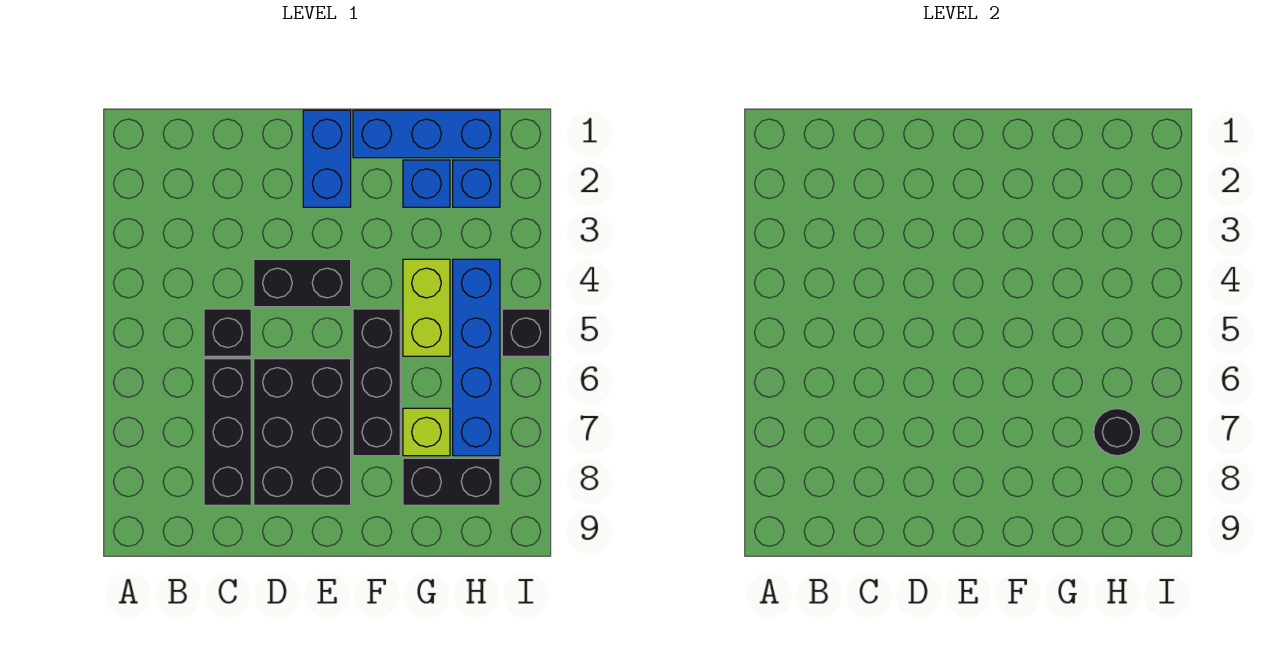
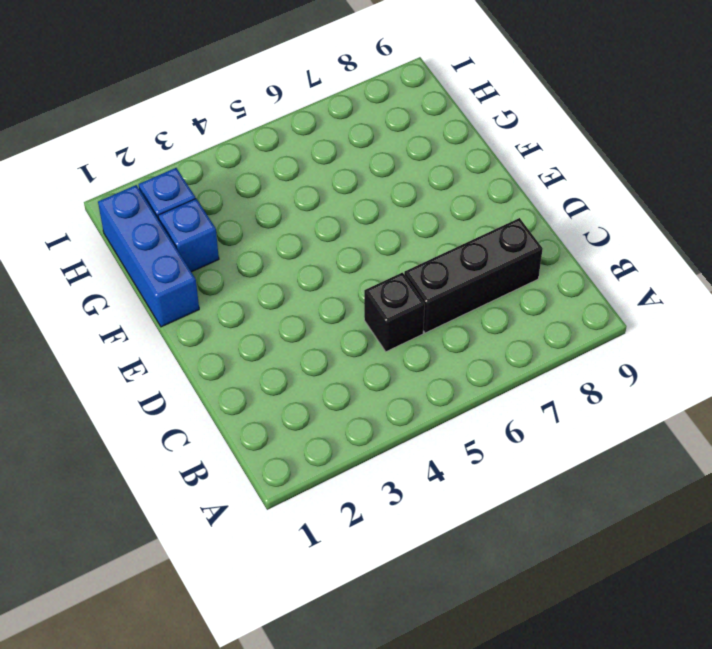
none -> black 1x2 brick [254,259,351,307]
none -> black 2x3 brick [254,359,351,505]
none -> blue 1x2 brick [303,110,351,207]

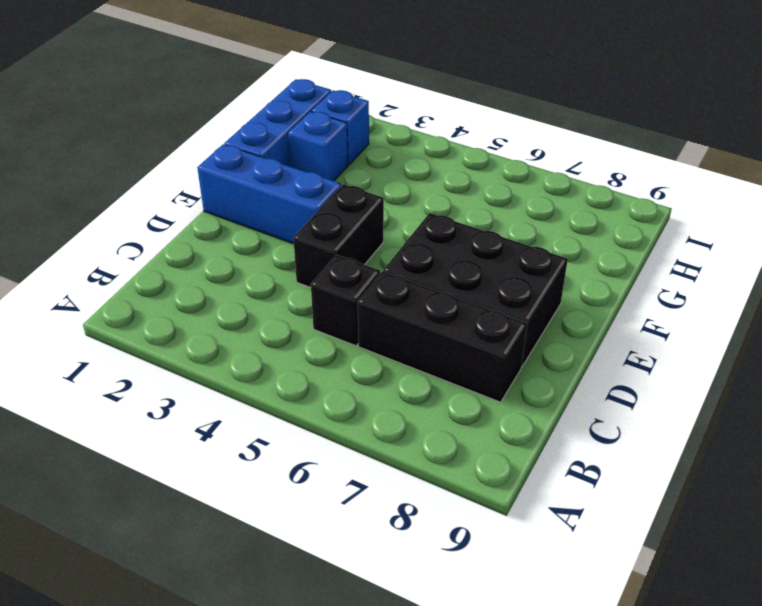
blue 1x3 brick [197,144,341,244] -> blue 1x2 brick [303,110,351,207]
none -> black 1x3 brick [353,309,400,456]
none -> lime 1x2 brick [403,259,450,356]
none -> lime 1x1 brick [403,408,450,456]

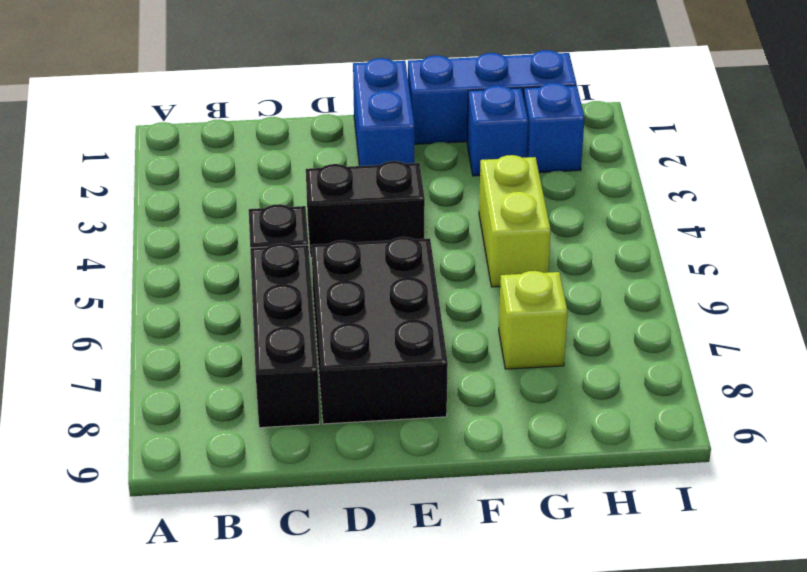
none -> black 1x3 brick [353,309,400,456]
none -> black 1x2 brick [403,458,500,505]
none -> blue 1x4 brick [453,259,500,456]

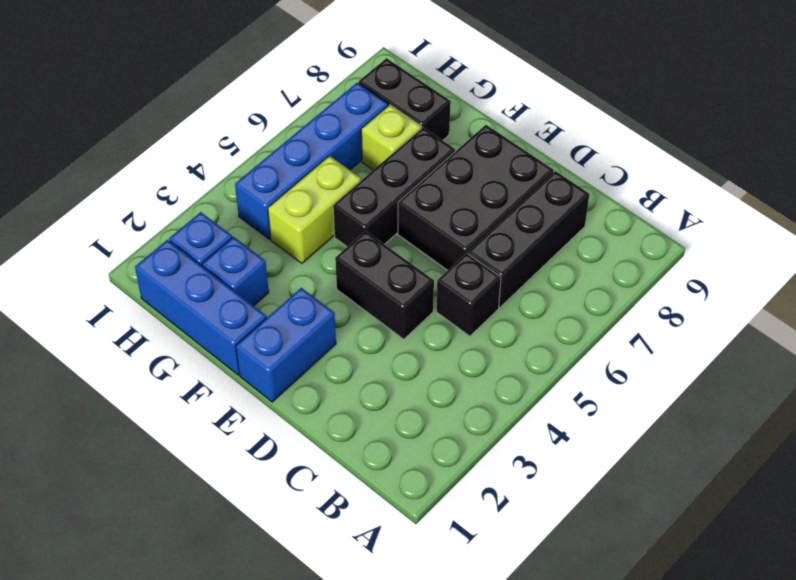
none -> black 1x1 brick [502,309,550,356]
none -> black 1x1 round brick [1094,409,1141,456]

